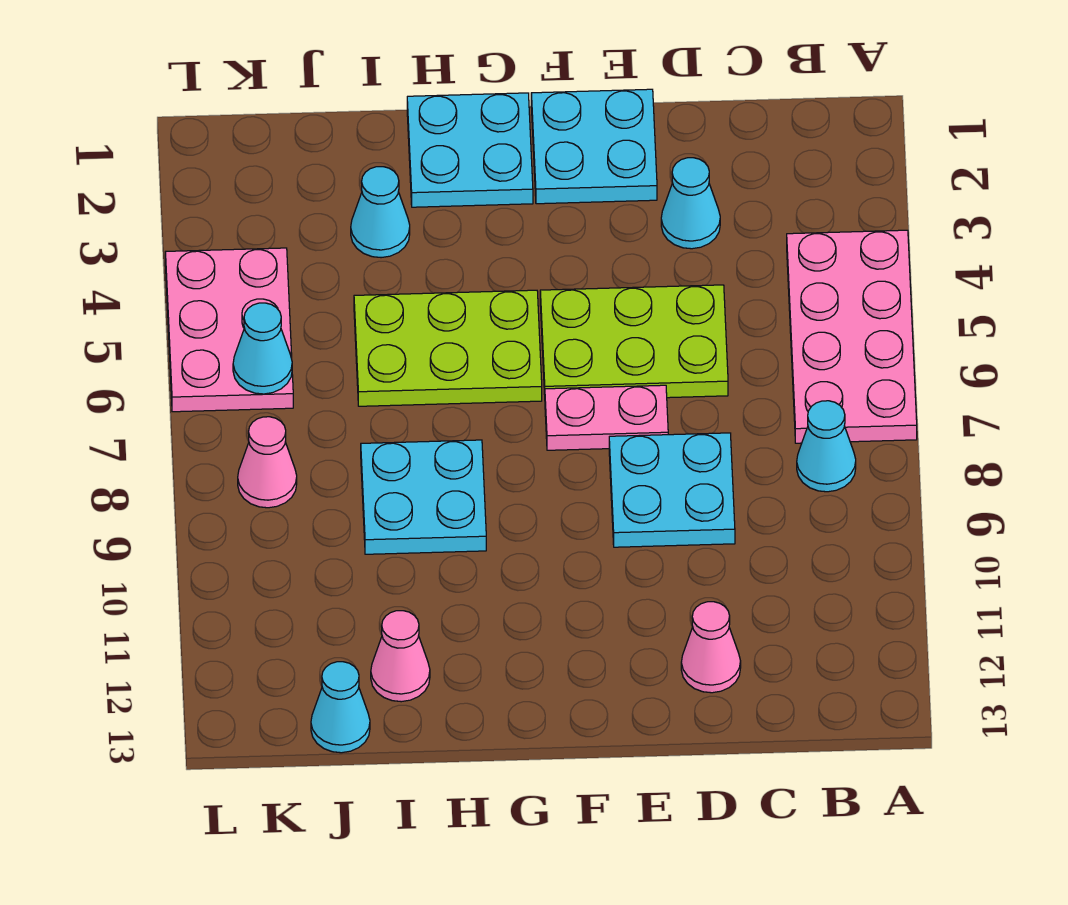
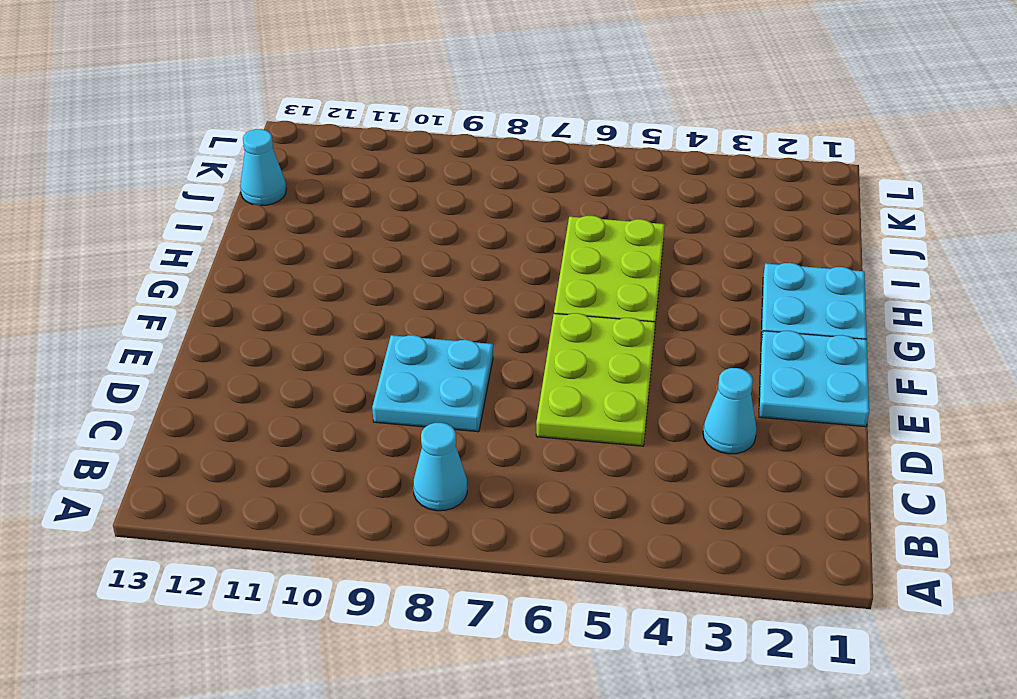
none -> pink 2x4 plate [787,230,917,443]
none -> pink 1x1 cone [681,602,741,693]
none -> pink 1x2 plate [545,385,668,450]

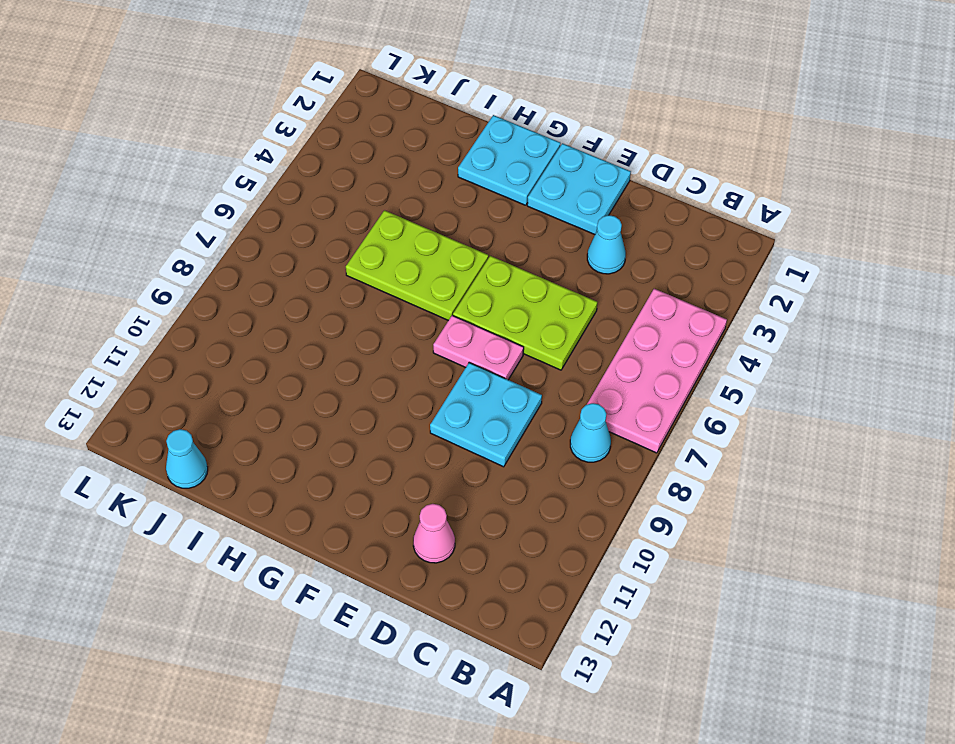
none -> cyan 2x2 plate [361,440,486,554]
none -> cyan 1x1 cone [351,167,410,258]
none -> pink 1x1 cone [371,611,430,702]

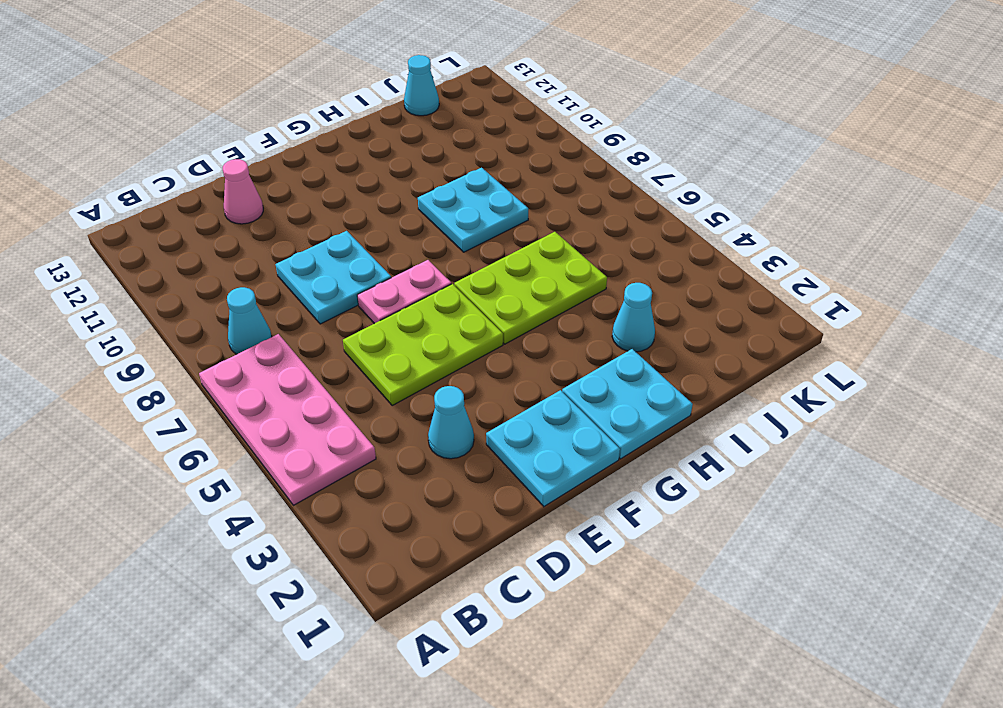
none -> pink 1x1 cone [371,611,430,702]
none -> pink 2x3 plate [165,248,293,412]
none -> pink 1x1 cone [238,417,297,508]

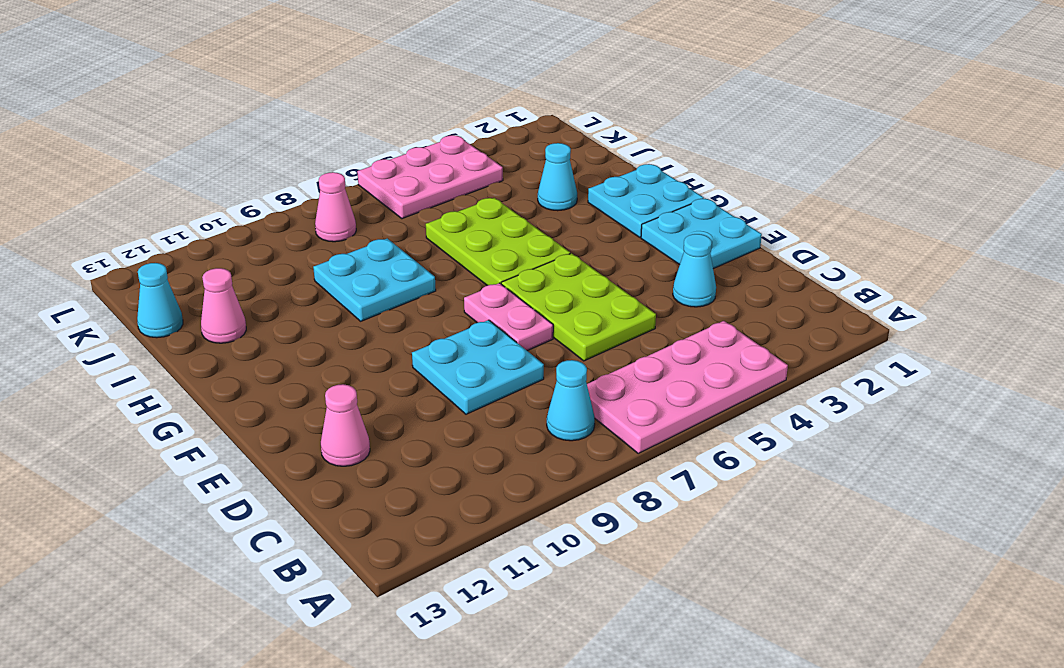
none -> cyan 1x1 cone [233,303,292,394]

